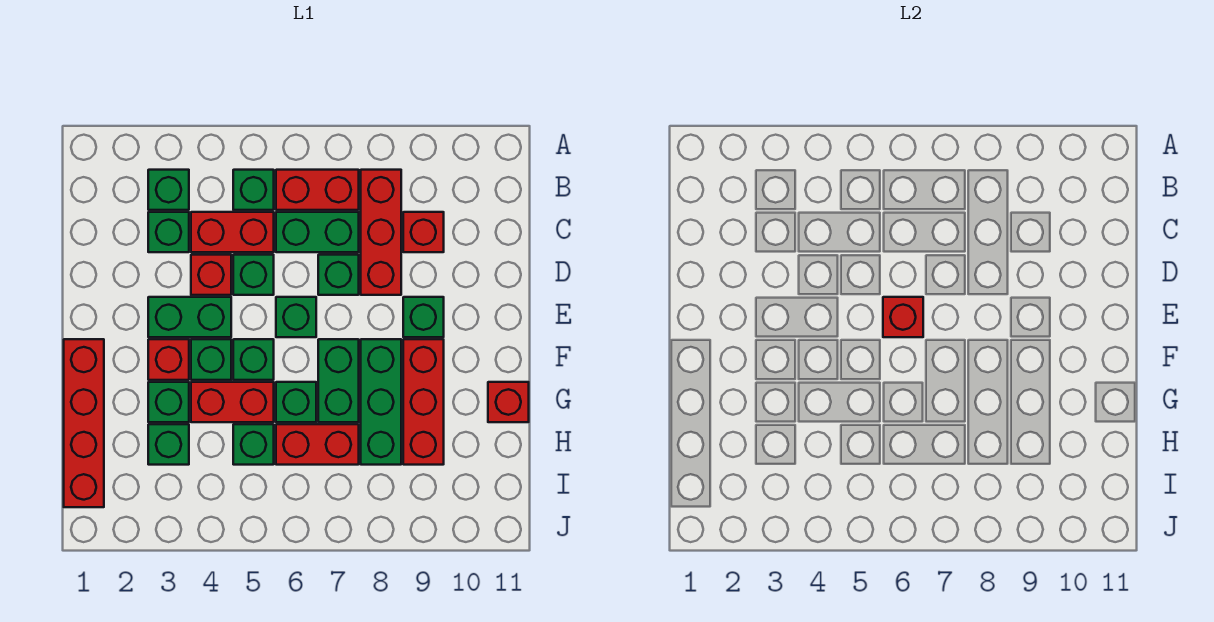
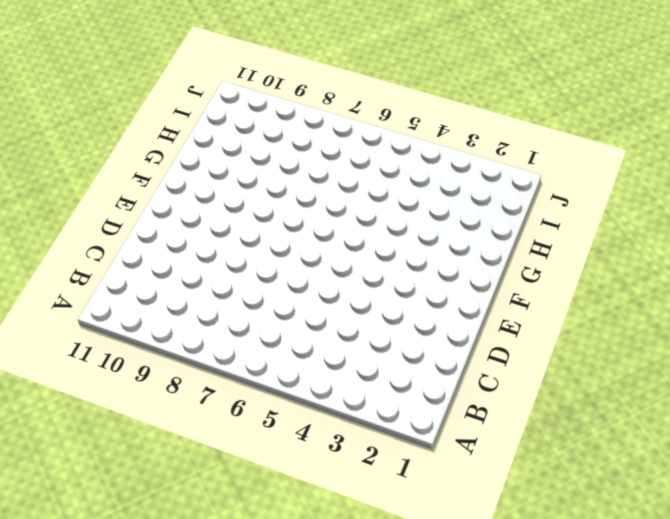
none -> green 1x1 brick [148,170,189,210]
none -> green 1x1 brick [233,170,274,210]
none -> red 1x2 brick [276,170,359,210]

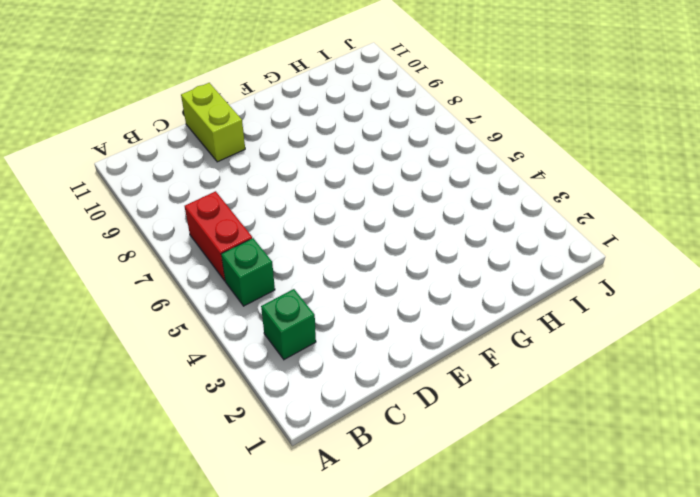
lime 1x2 brick [181,83,245,162] -> none
none -> red 1x3 brick [361,170,401,295]
none -> green 1x1 brick [148,212,189,252]
none -> red 1x2 brick [191,212,274,252]

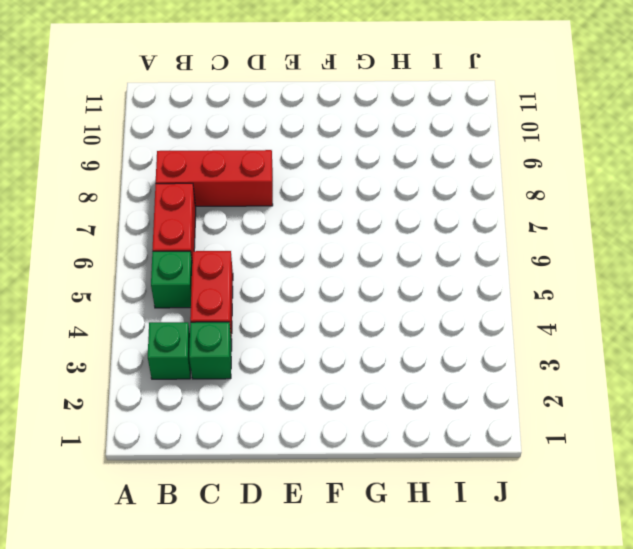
none -> green 1x2 brick [276,212,359,252]
none -> red 1x1 brick [403,212,444,252]
none -> red 1x1 brick [191,255,231,295]

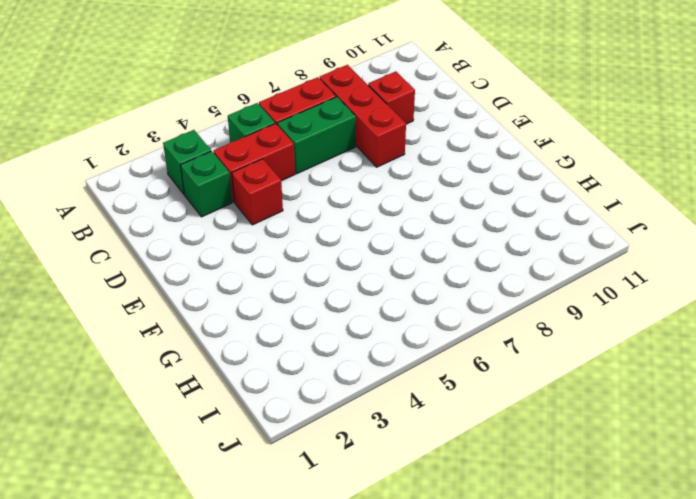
none -> green 1x1 brick [233,255,274,295]
none -> green 1x1 brick [318,255,359,295]
none -> green 1x2 brick [148,297,231,337]

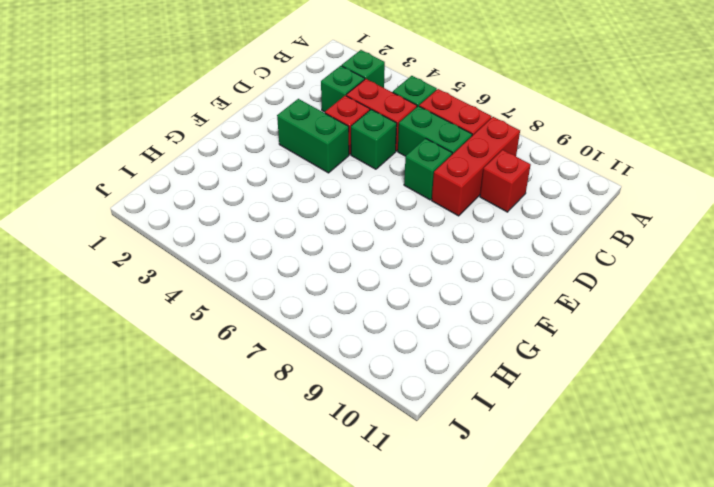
none -> green 1x1 brick [276,297,316,337]
none -> green 1x1 brick [403,297,444,337]
none -> red 1x4 brick [64,339,104,507]

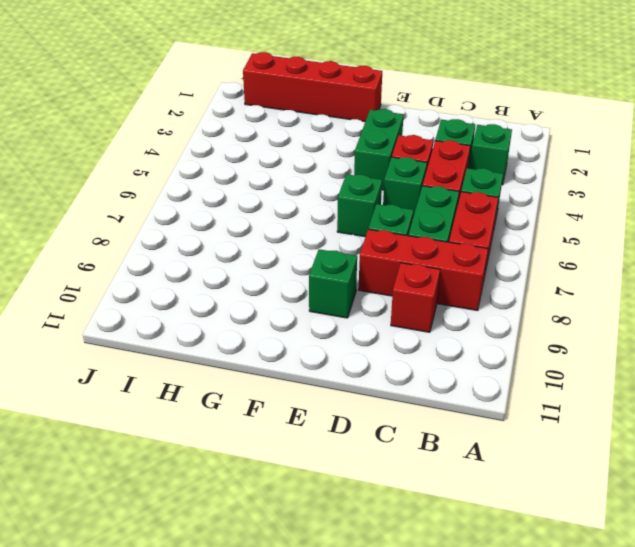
none -> red 1x1 brick [148,339,189,380]
none -> green 1x1 brick [191,339,231,380]
none -> green 1x1 brick [233,339,274,380]

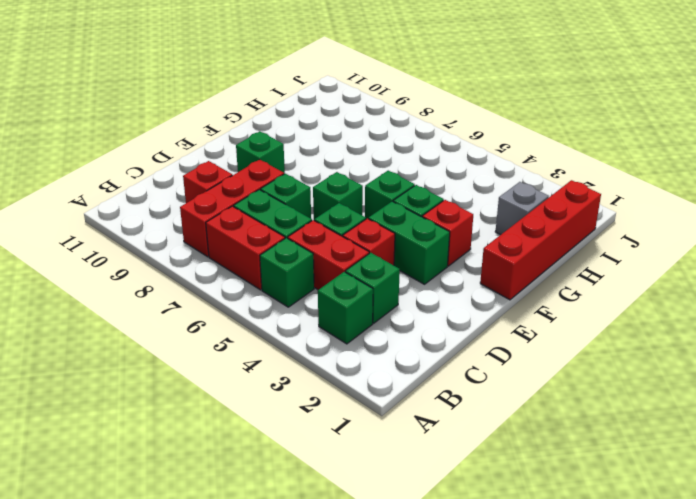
grey 1x1 brick [495,182,549,235] -> none
none -> green 1x2 brick [318,339,359,422]
none -> green 1x3 brick [361,339,401,465]
none -> red 1x3 brick [403,339,444,465]

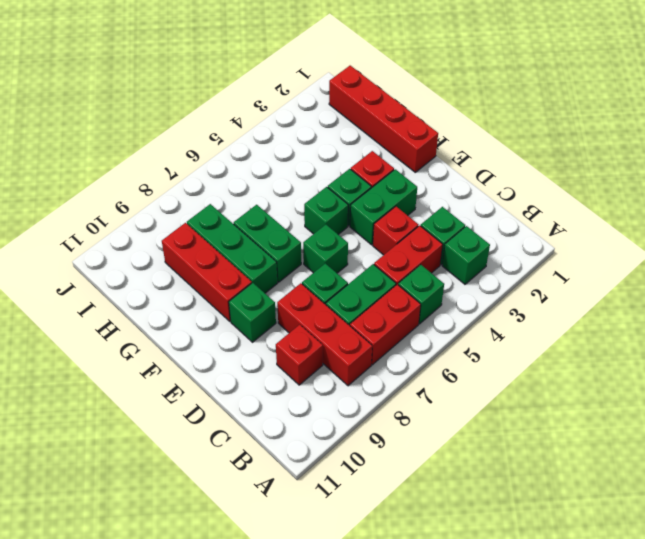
none -> green 1x1 brick [233,255,274,295]
none -> green 1x1 brick [148,382,189,422]
none -> red 1x2 brick [191,382,274,422]

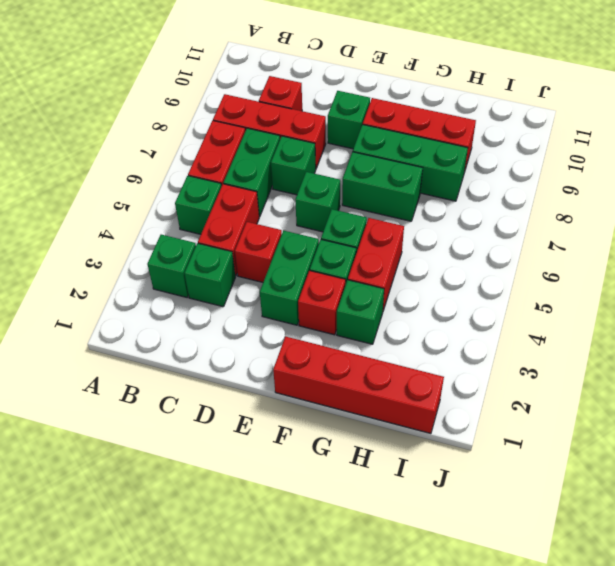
none -> green 1x1 brick [233,255,274,295]
none -> green 1x1 brick [276,382,316,422]
none -> red 1x1 brick [488,382,529,422]

